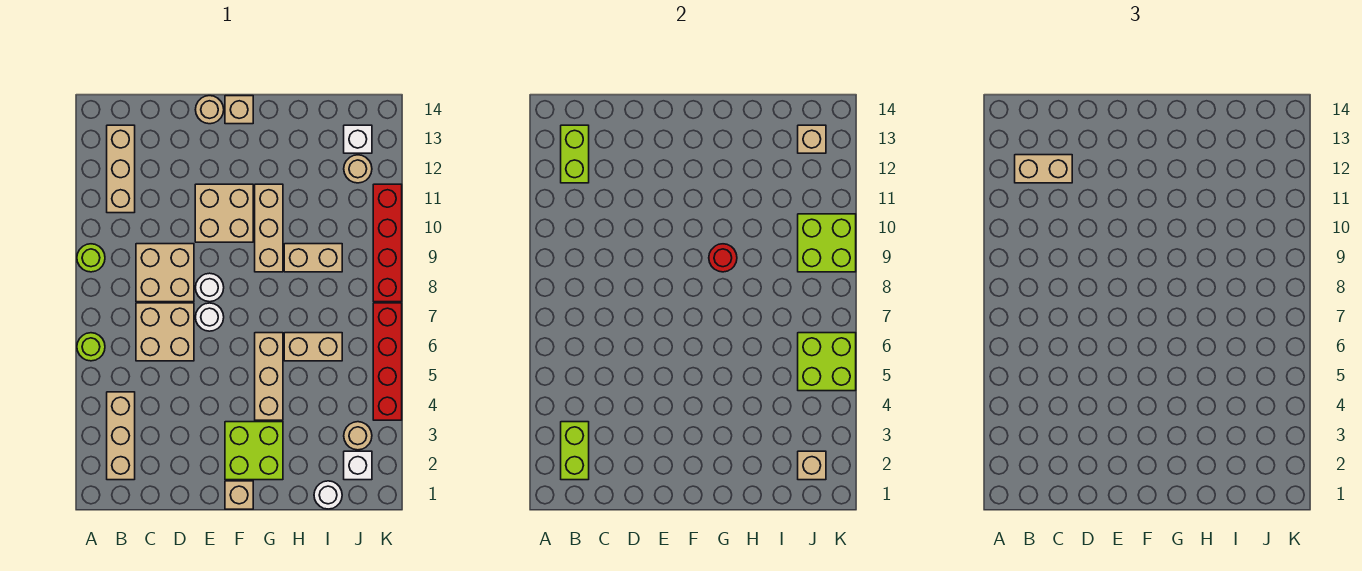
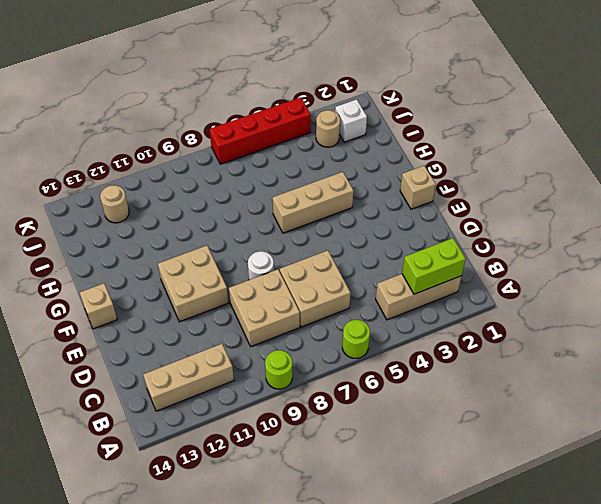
none -> white 1x1 round brick [196,303,224,331]
none -> tan 1x1 round brick [195,96,224,124]
none -> lime 2x2 brick [225,422,283,480]
none -> tan 1x3 brick [255,184,283,272]

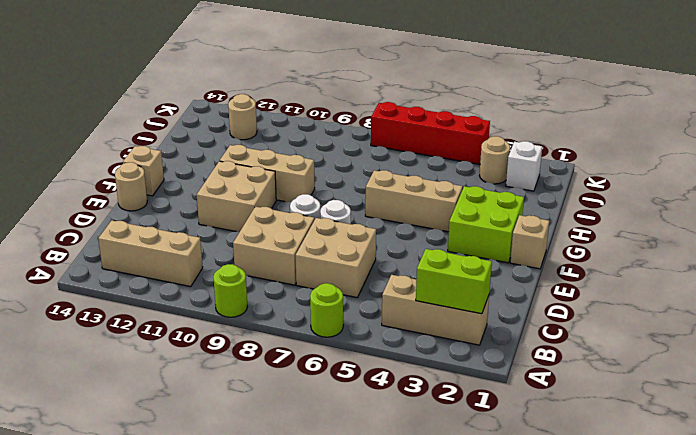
none -> tan 1x2 brick [284,333,342,361]
none -> tan 1x2 brick [284,244,342,272]
none -> white 1x1 round brick [314,481,342,509]
none -> white 1x1 brick [344,125,372,153]

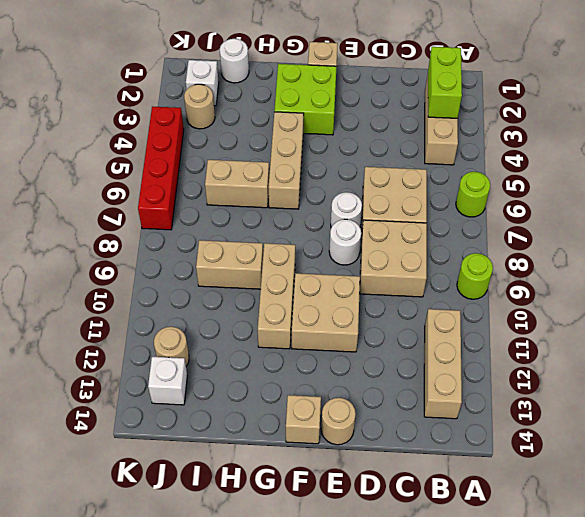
none -> red 1x4 brick [373,184,402,302]
none -> lime 1x2 brick [561,125,589,183]
none -> red 1x1 round brick [709,244,737,272]
none -> tan 1x1 brick [798,451,826,480]

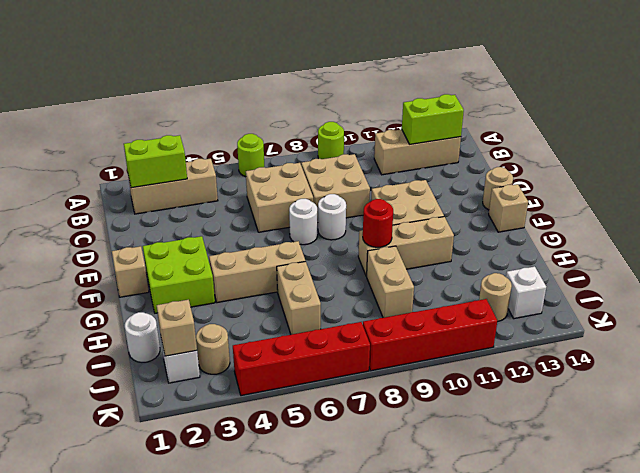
none -> lime 2x2 brick [798,333,856,391]
none -> lime 2x2 brick [798,214,856,272]
none -> tan 1x1 brick [798,125,826,153]
none -> tan 1x2 brick [1015,155,1072,183]

